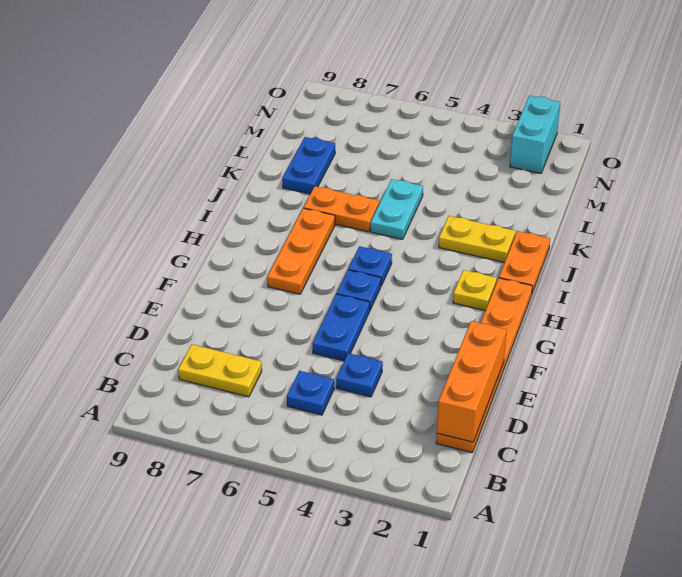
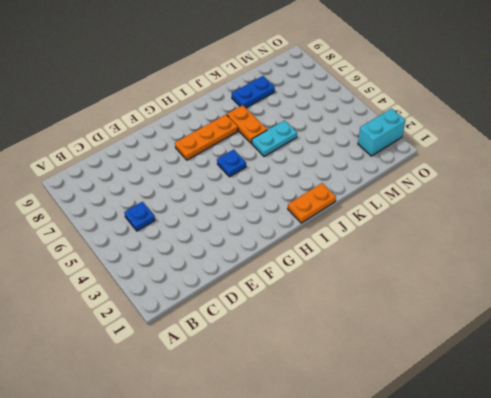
none -> orange 1x6 plate [436,278,532,452]
none -> yellow 1x2 plate [178,344,262,397]
none -> blue 1x1 plate [336,353,383,397]

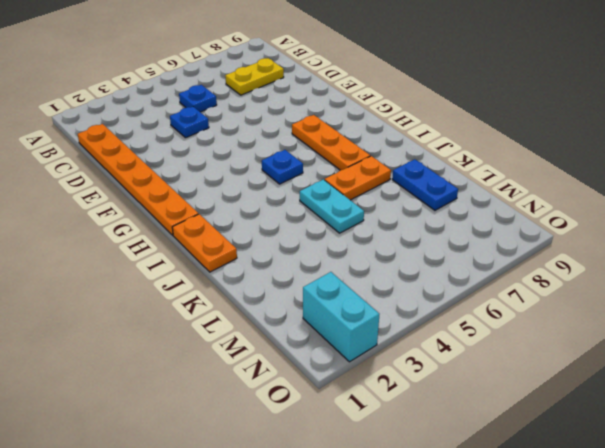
none -> blue 1x2 plate [313,294,370,361]
none -> blue 1x1 plate [337,270,381,310]
none -> yellow 1x1 plate [453,270,497,311]

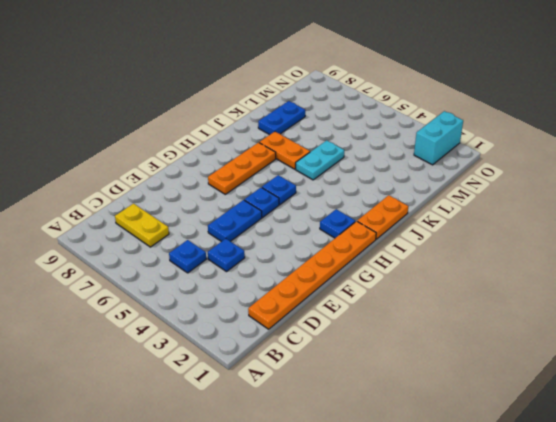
blue 1x1 plate [320,209,355,238] -> yellow 1x1 plate [453,270,497,311]
none -> yellow 1x2 plate [439,216,515,262]
none -> orange 1x3 brick [437,321,507,442]

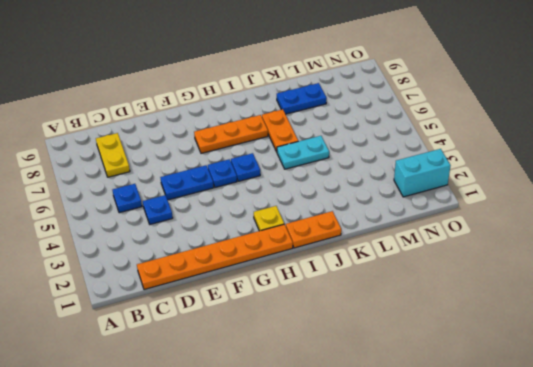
none -> yellow 1x2 plate [439,216,515,262]
none -> orange 1x3 brick [437,321,507,442]

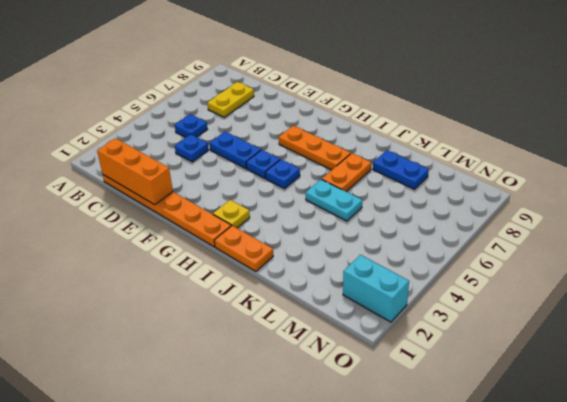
none -> yellow 1x2 plate [439,216,515,262]

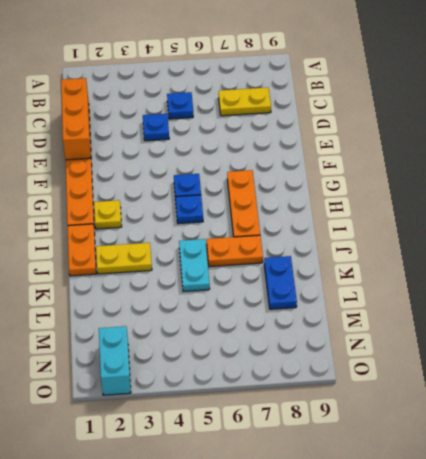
none -> blue 1x2 plate [313,294,370,361]

